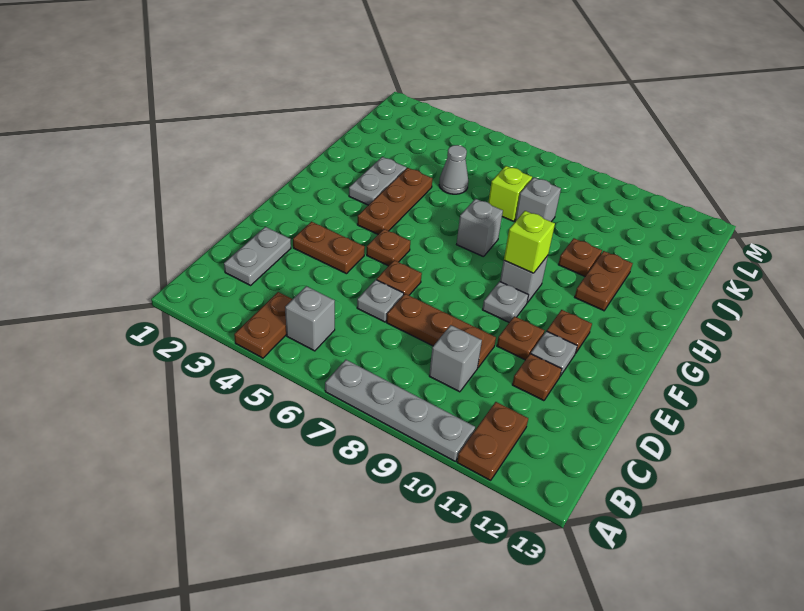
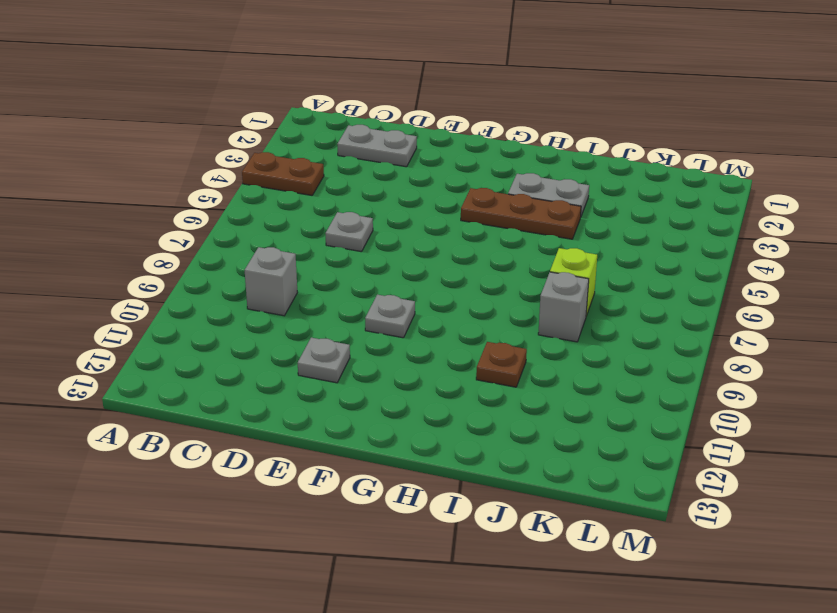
none -> grey 1x4 plate [325,360,475,461]
none -> brown 1x2 plate [457,402,528,480]
none -> grey 1x1 brick [285,286,335,351]

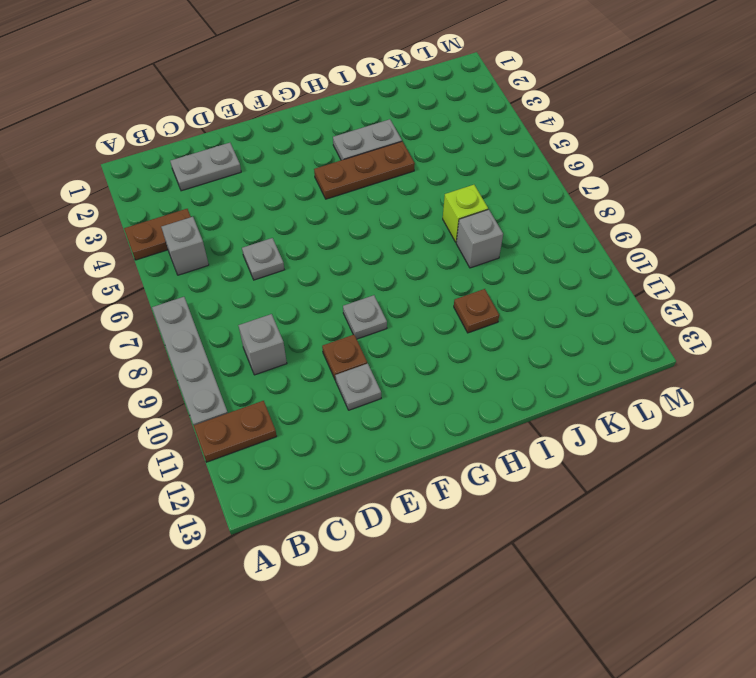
none -> brown 1x3 plate [387,294,496,368]
none -> brown 1x1 plate [512,353,562,401]
none -> brown 1x2 plate [293,222,365,274]

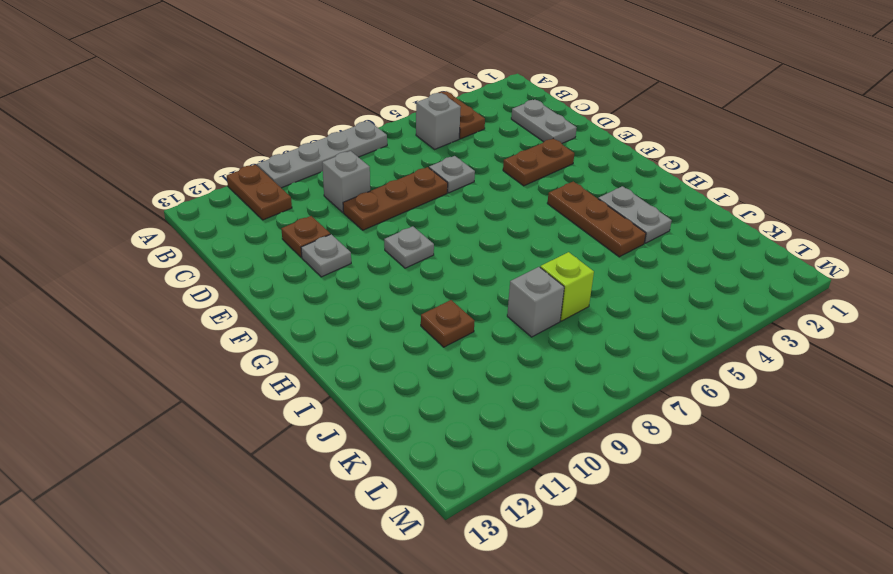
none -> brown 1x1 plate [377,260,422,295]
none -> brown 1x1 plate [497,316,545,360]
none -> brown 1x1 plate [367,229,410,266]

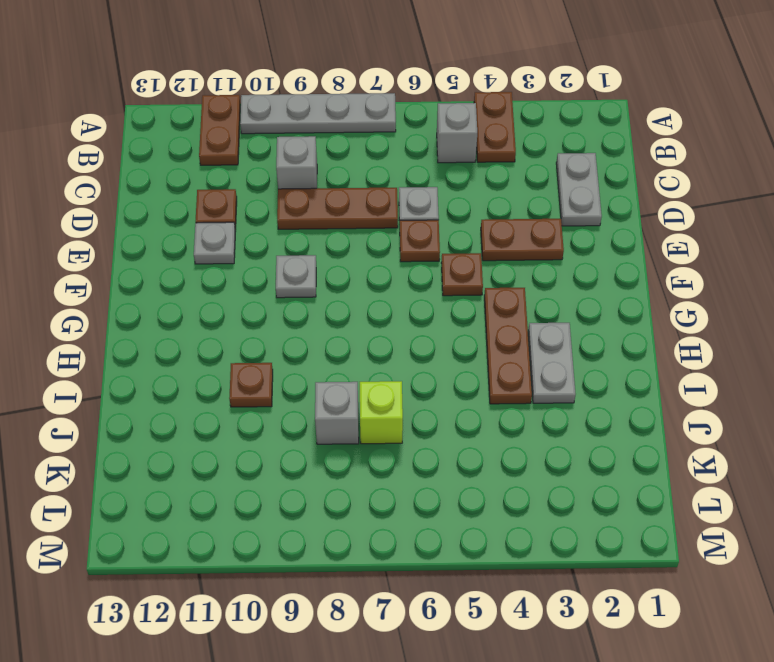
none -> brown 1x1 plate [497,316,545,360]
none -> brown 1x1 plate [547,310,592,352]
none -> grey 1x1 brick [500,256,548,303]

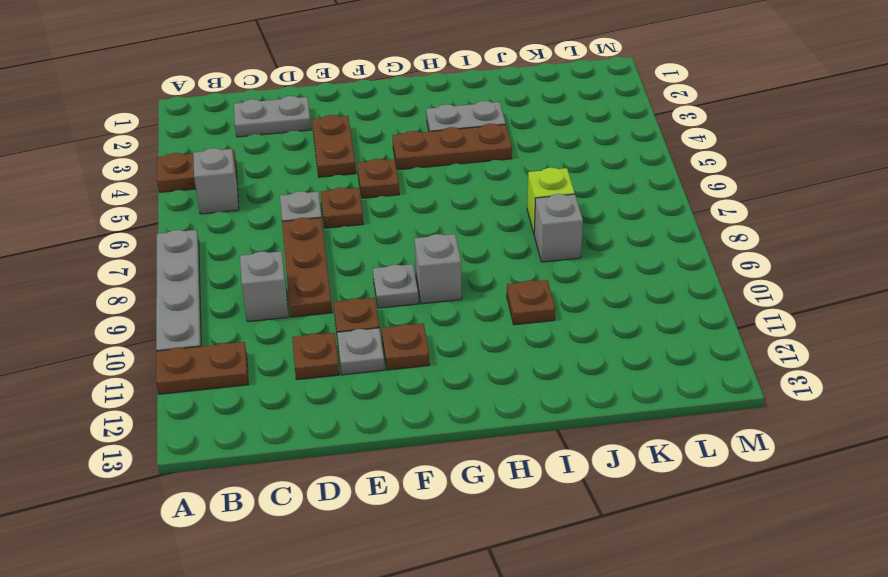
none -> grey 1x1 brick [457,199,503,257]
none -> brown 1x2 plate [575,251,633,311]
none -> grey 1x1 cone [439,145,468,194]

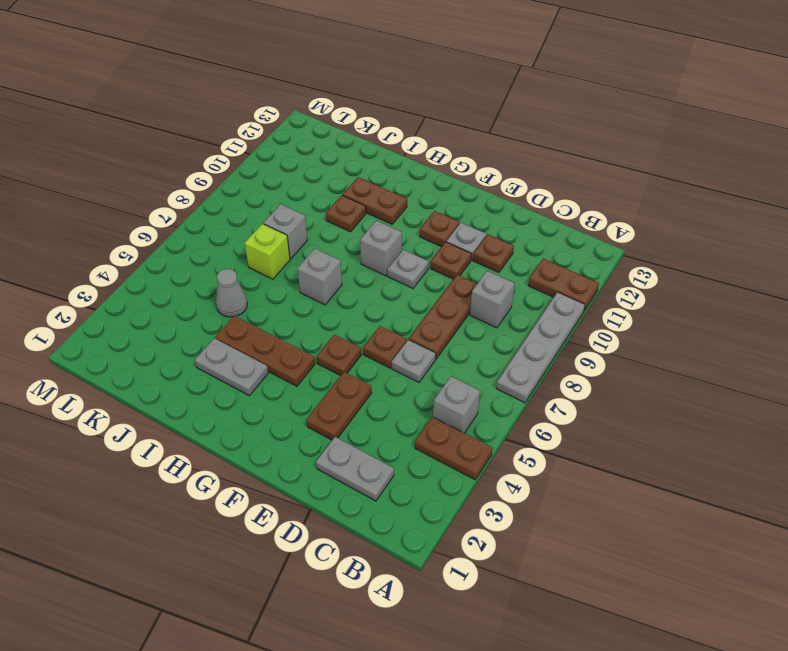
none -> lime 1x1 brick [504,211,555,273]

